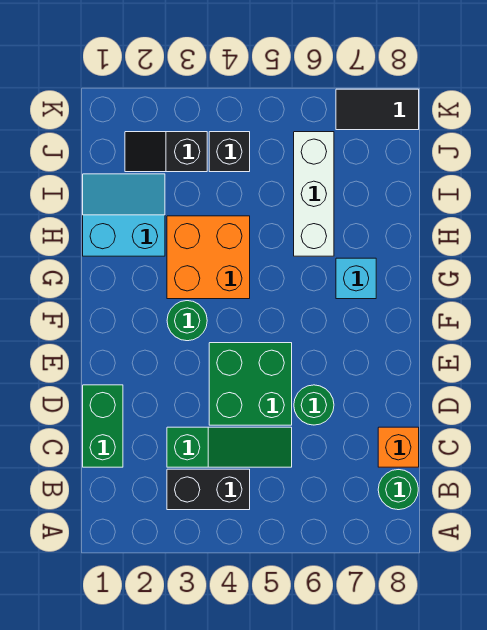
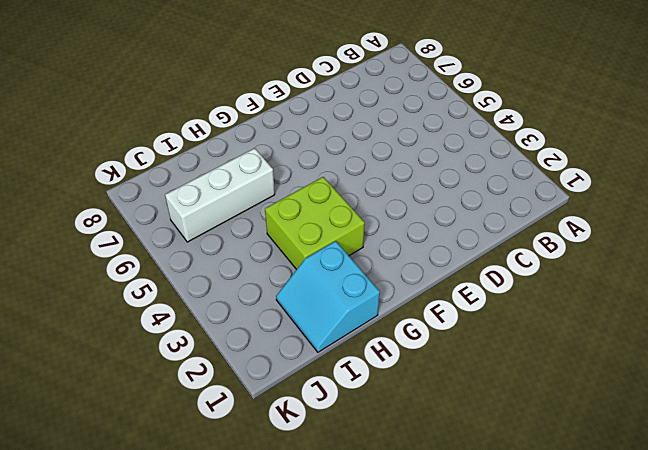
lime 2x2 brick [265,177,365,270] -> orange 2x2 brick [167,216,250,299]
none -> black 1x2 brick [167,469,250,510]
none -> green 1x1 round brick [378,470,418,510]
none -> green 1x2 brick [83,385,123,467]

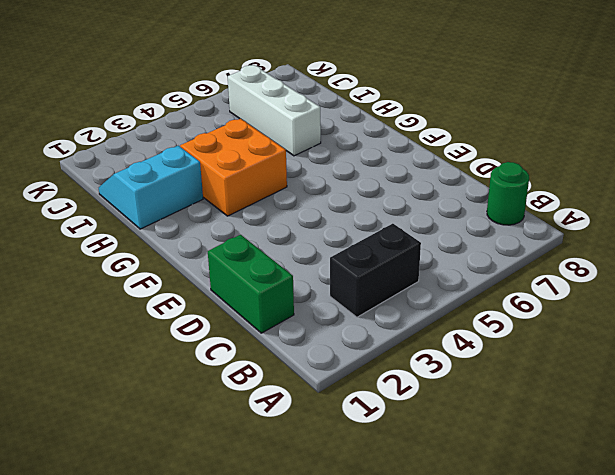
none -> green 1x3 slope [167,427,292,467]
none -> orange 1x1 brick [378,427,419,467]
none -> green 2x2 brick [209,343,292,425]

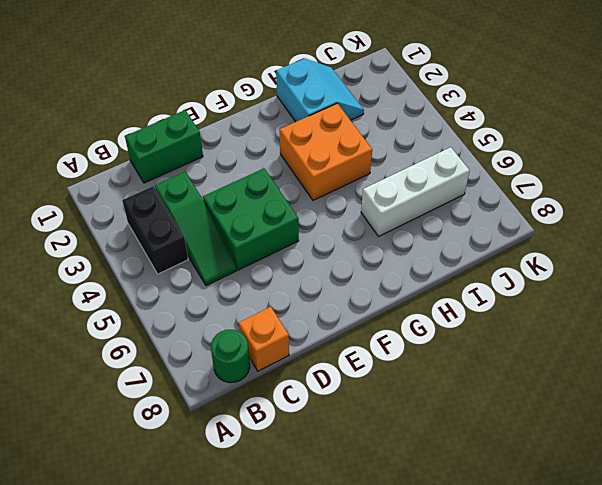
none -> green 1x1 round brick [294,385,334,425]
none -> green 1x1 round brick [167,301,207,341]
none -> cyan 1x1 brick [336,258,376,299]

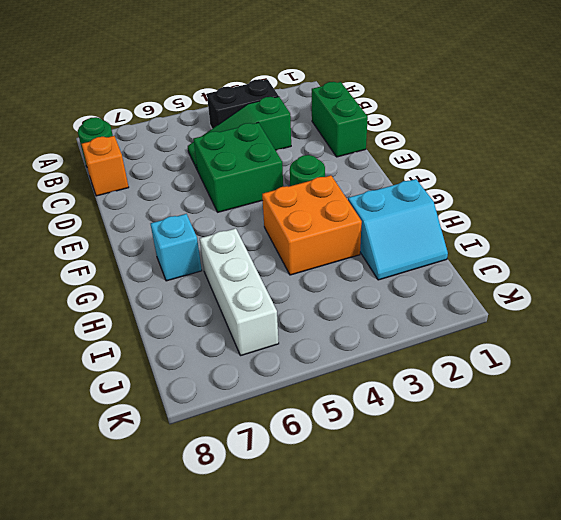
none -> green 1x1 round brick [294,385,334,425]
none -> black 1x2 slope [125,132,207,172]
none -> black 1x1 brick [209,132,250,172]

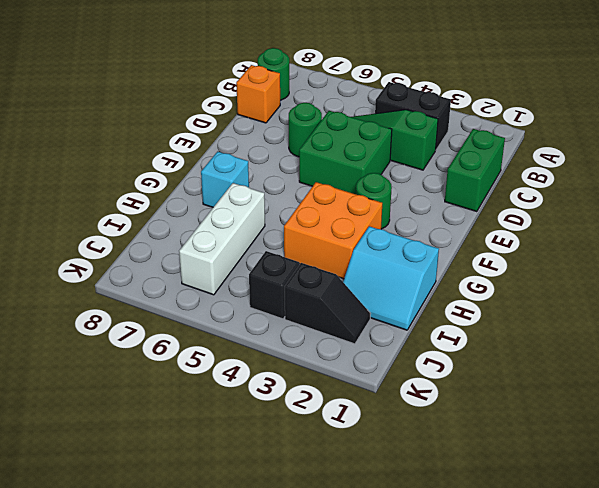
none -> black 1x2 tile [336,89,419,130]

